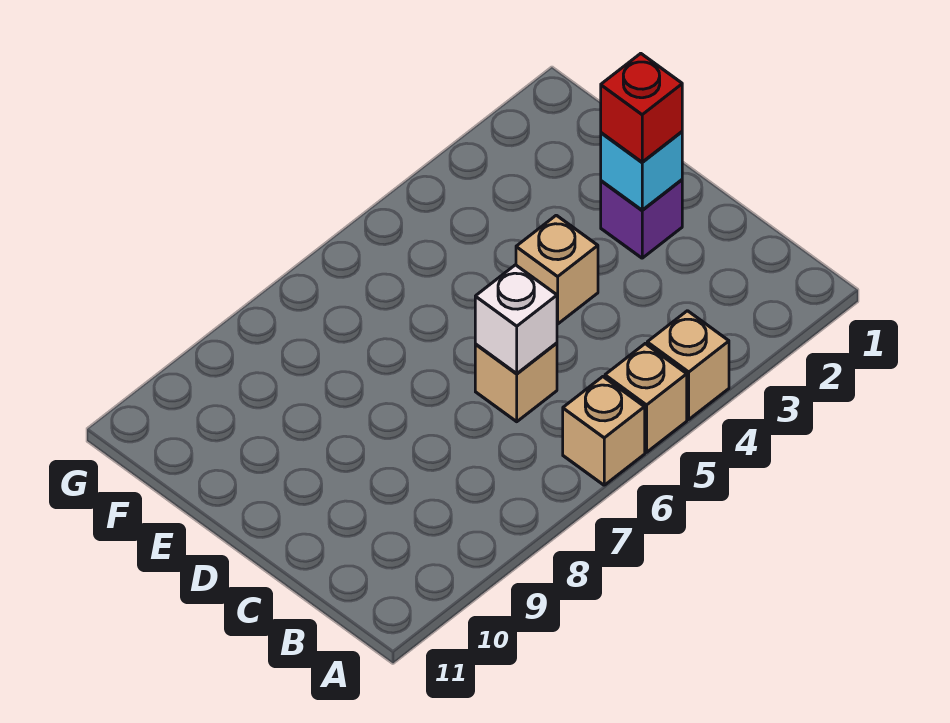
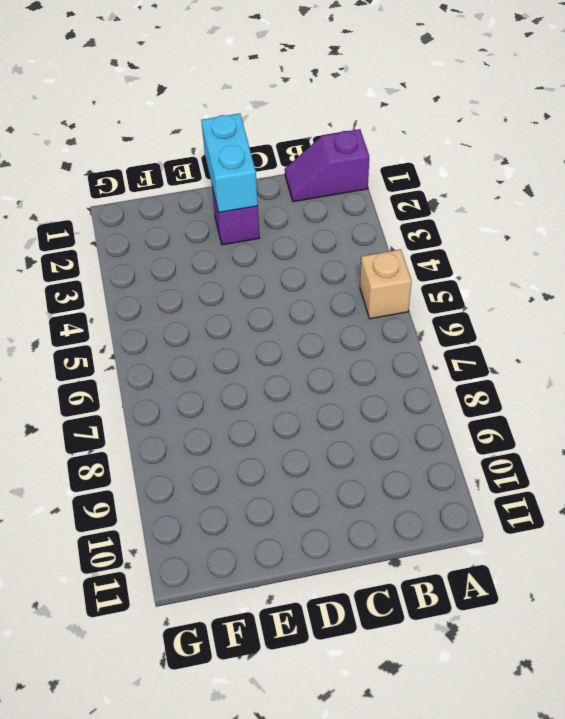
purple 1x2 slope [285,129,369,202] -> none
cyan 1x2 brick [201,113,258,212] -> cyan 1x1 brick [601,132,682,210]
none -> tan 1x1 brick [647,311,729,419]
none -> tan 1x1 brick [563,377,645,485]

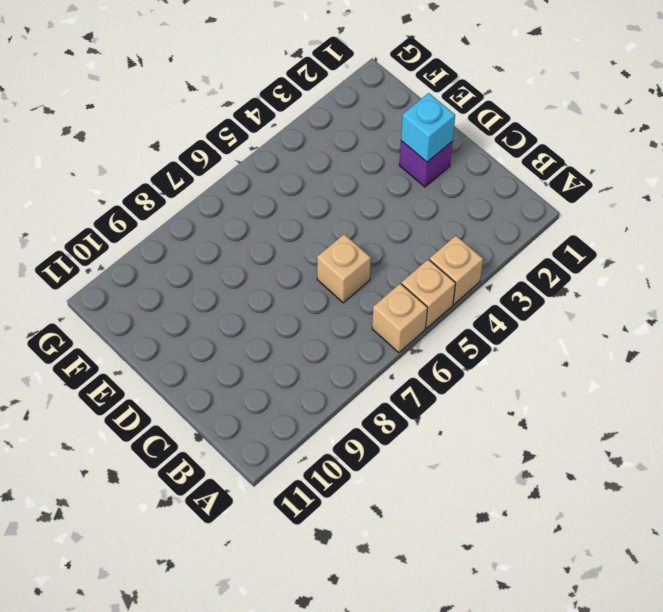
none -> tan 1x1 brick [516,215,598,324]
none -> white 1x1 brick [475,265,557,374]

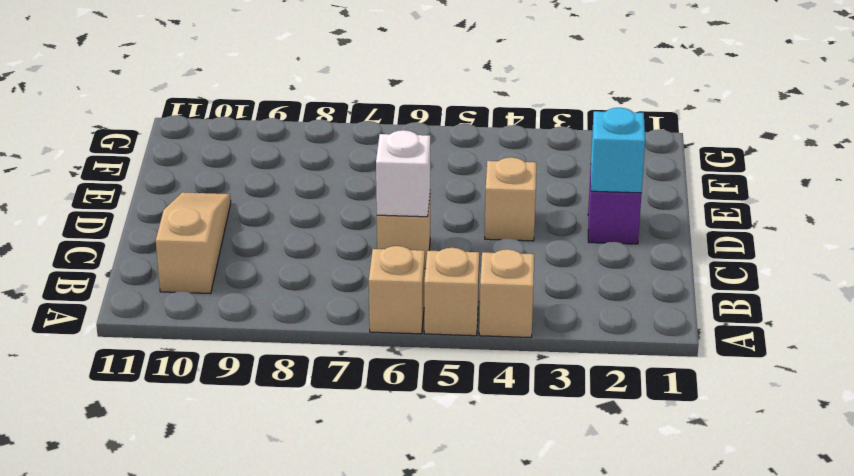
tan 1x3 slope [156,192,231,293] -> none
none -> red 1x1 brick [601,53,682,162]

